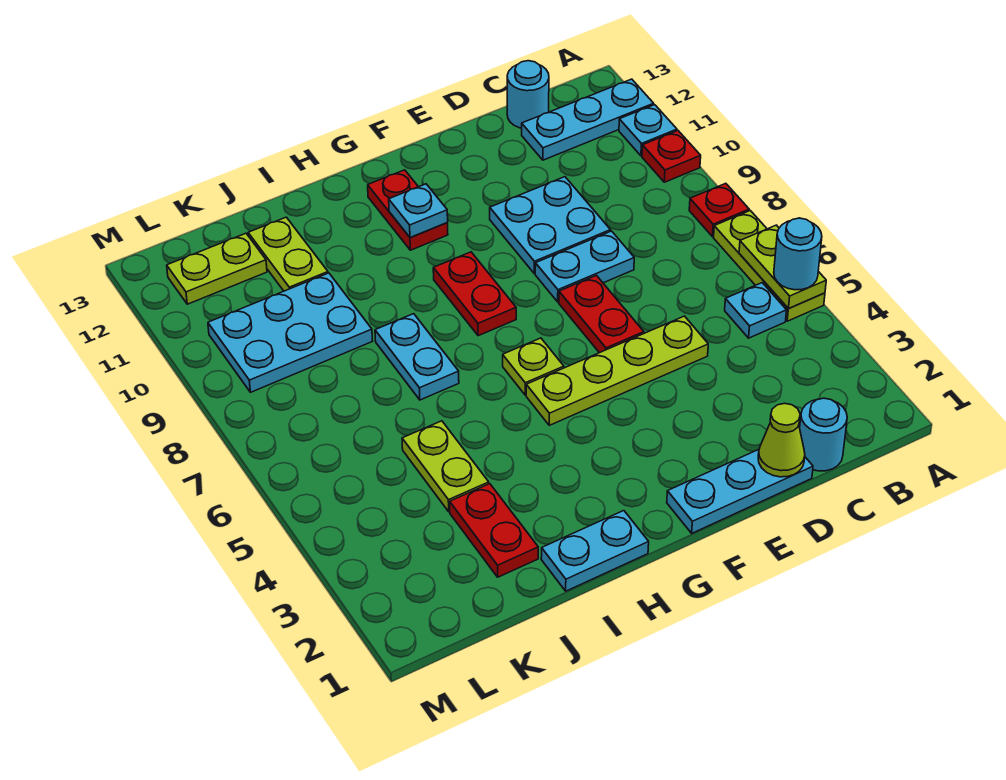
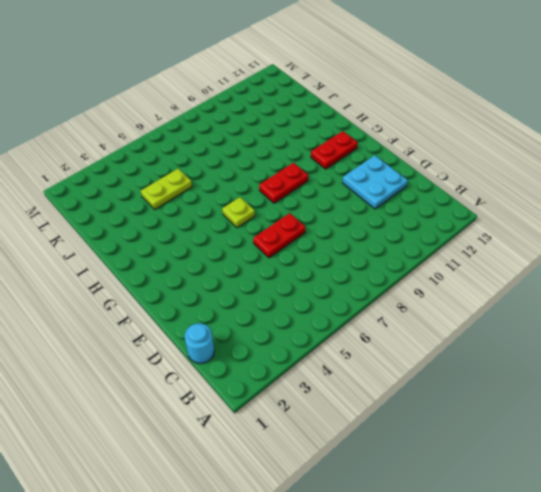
cyan 2x2 plate [342,155,408,209] -> cyan 2x2 plate moved to [490,177,610,274]
none -> lime 1x3 plate [714,211,825,321]
none -> red 1x1 plate [689,183,749,237]
none -> red 1x1 plate [642,131,701,182]

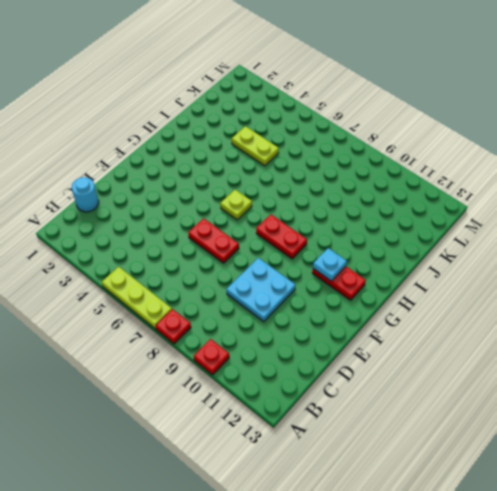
none -> cyan 1x1 plate [619,105,677,156]
none -> cyan 1x3 plate [522,79,654,160]
none -> cyan 1x1 plate [725,283,787,338]

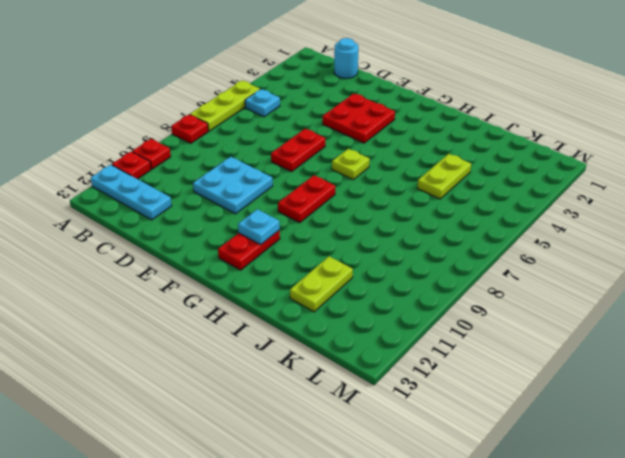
red 1x1 plate [112,152,151,179] -> cyan 1x1 plate [619,105,677,156]
red 2x2 plate [323,94,395,143] -> none
none -> cyan 1x1 round brick [507,61,549,128]
none -> cyan 1x3 plate [667,449,813,533]
none -> lime 1x4 plate [526,316,708,425]

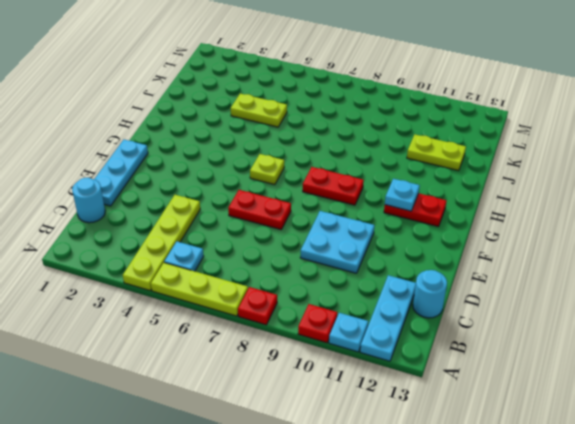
lime 1x4 plate [123,195,200,290] -> lime 1x4 plate moved to [526,316,708,425]
none -> cyan 1x2 plate [535,231,634,302]
none -> cyan 1x2 plate [541,511,649,591]
none -> cyan 1x2 plate [375,314,459,400]

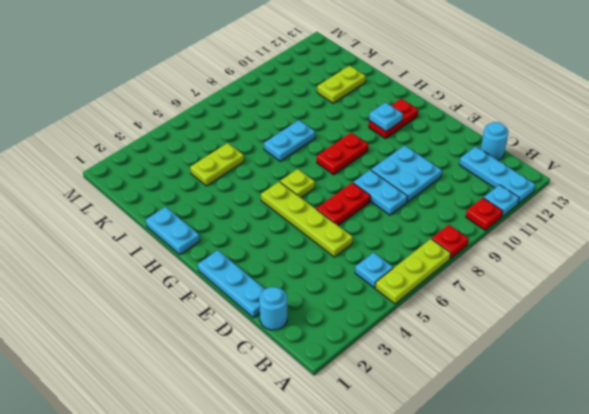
none -> red 1x2 plate [450,484,538,577]
none -> cyan 2x3 plate [208,273,372,392]
none -> lime 1x2 plate [167,233,267,304]

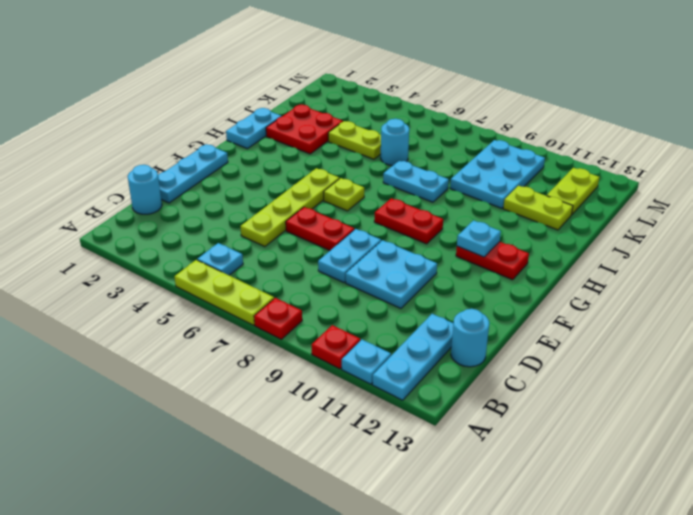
red 2x2 plate [266,105,343,154] -> red 1x2 plate [450,484,538,577]
cyan 1x1 round brick [381,119,409,166] -> cyan 1x1 round brick moved to [774,218,822,290]
none -> lime 1x2 plate [739,225,826,308]
none -> lime 1x1 cone [758,403,805,477]

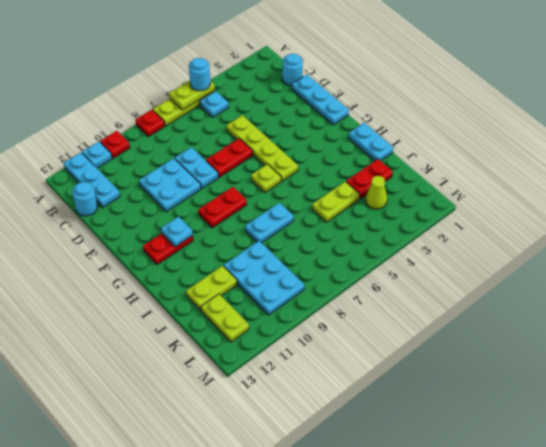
lime 1x1 cone [366,176,387,209] -> lime 1x1 cone moved to [758,403,805,477]

